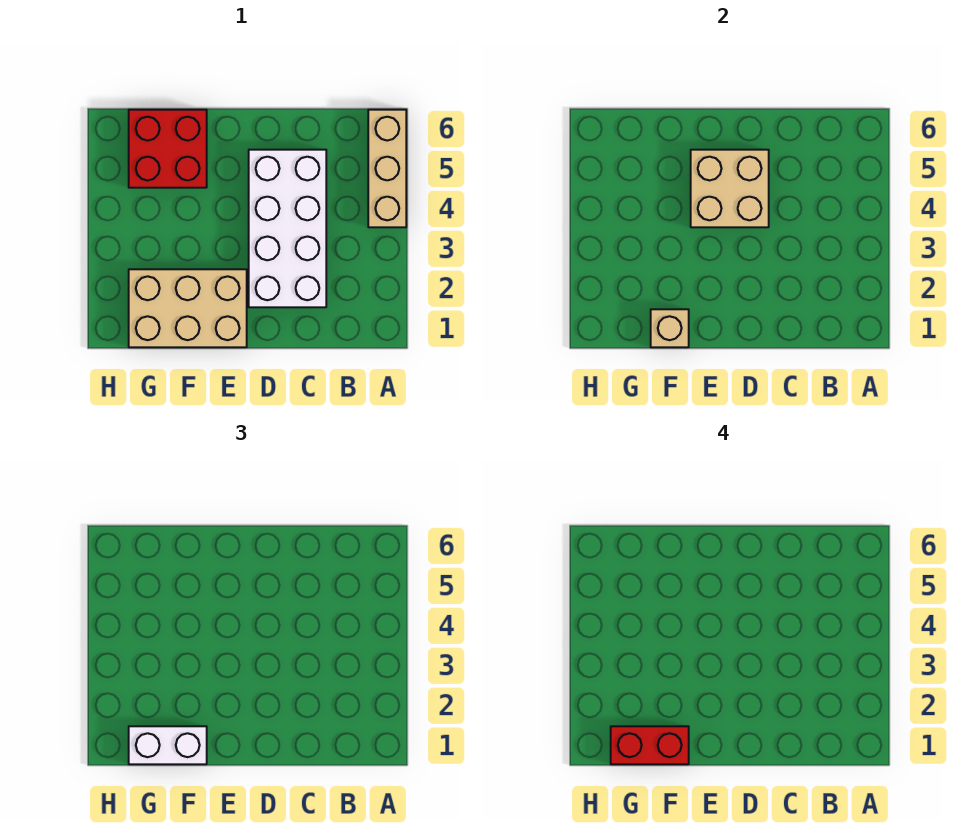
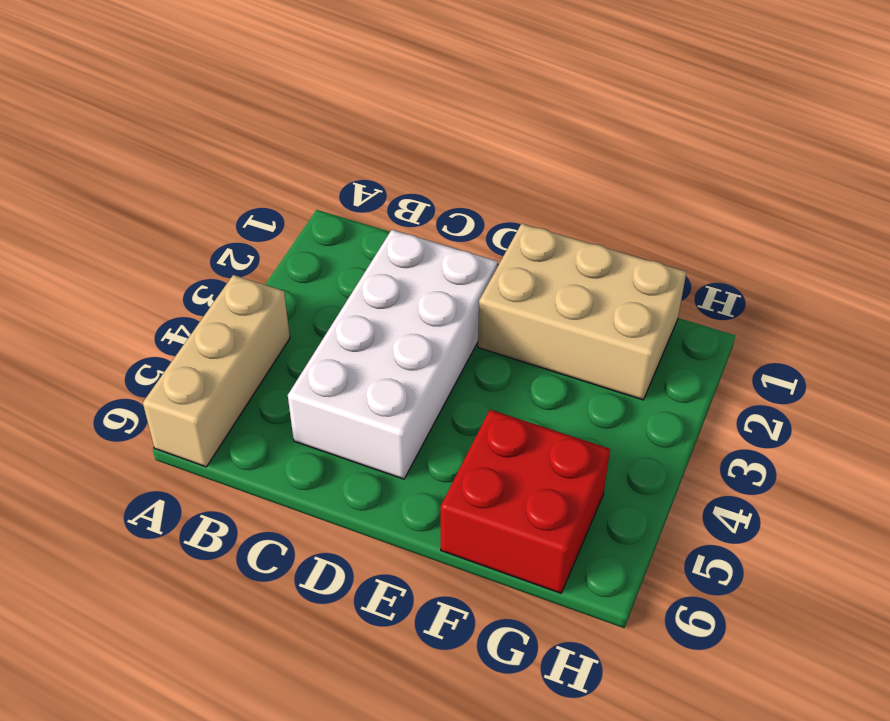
none -> tan 2x2 brick [691,150,769,227]
none -> tan 1x1 brick [651,309,689,347]

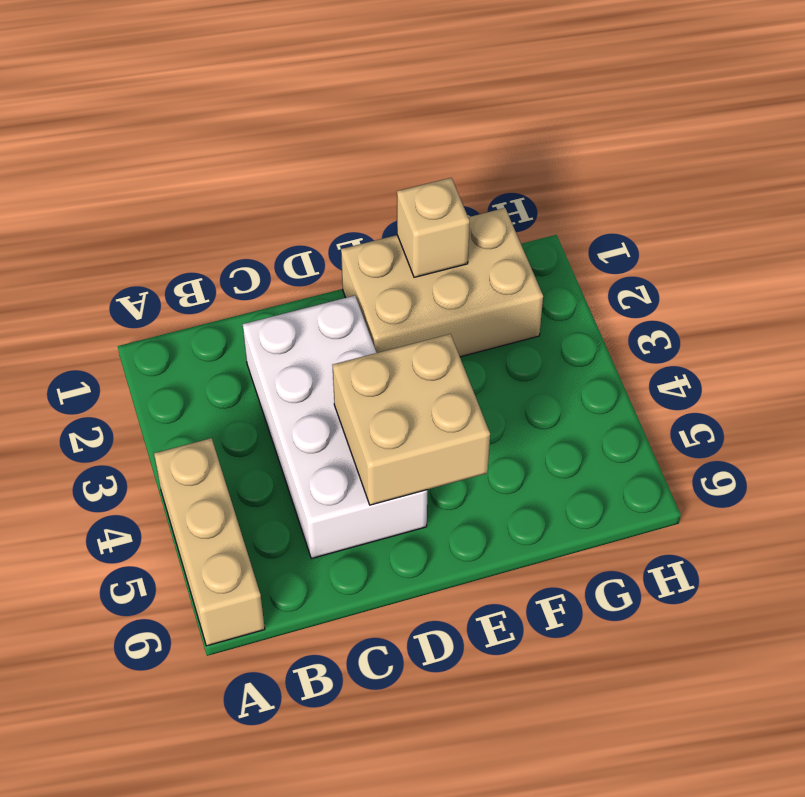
none -> red 2x2 brick [129,110,207,188]
none -> white 1x2 brick [129,726,207,764]

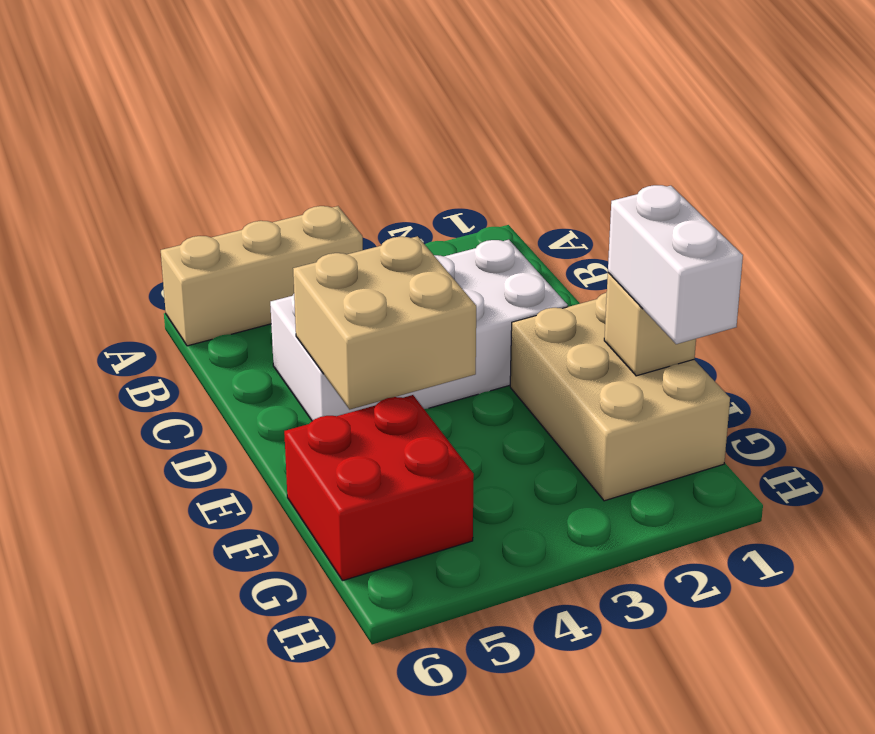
none -> red 1x2 brick [611,726,689,764]

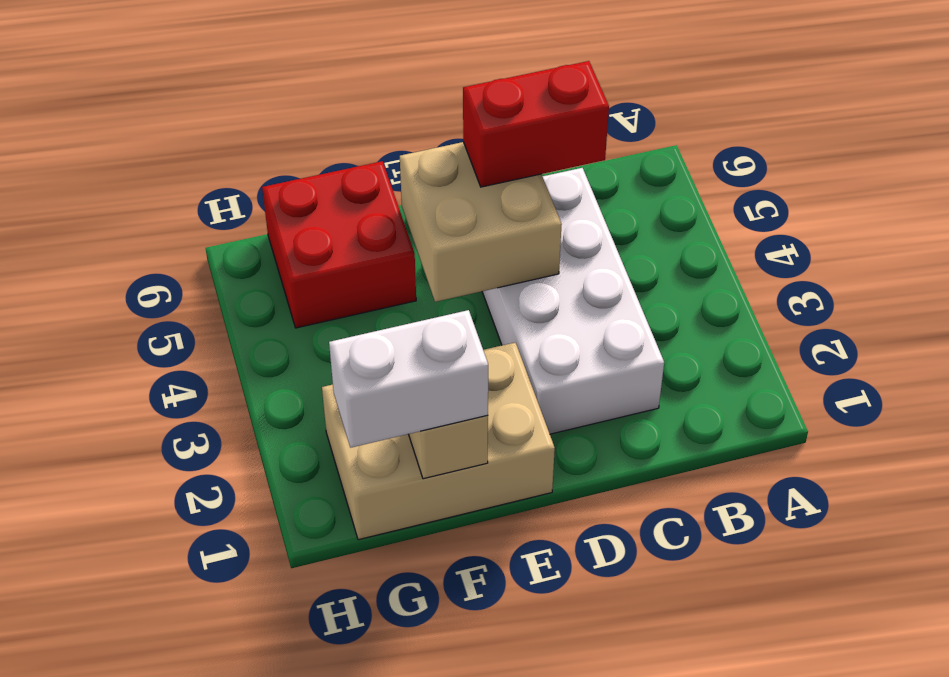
red 1x2 brick [463,61,609,187] -> red 1x2 brick moved to [611,726,689,764]
none -> tan 1x3 brick [368,110,406,227]

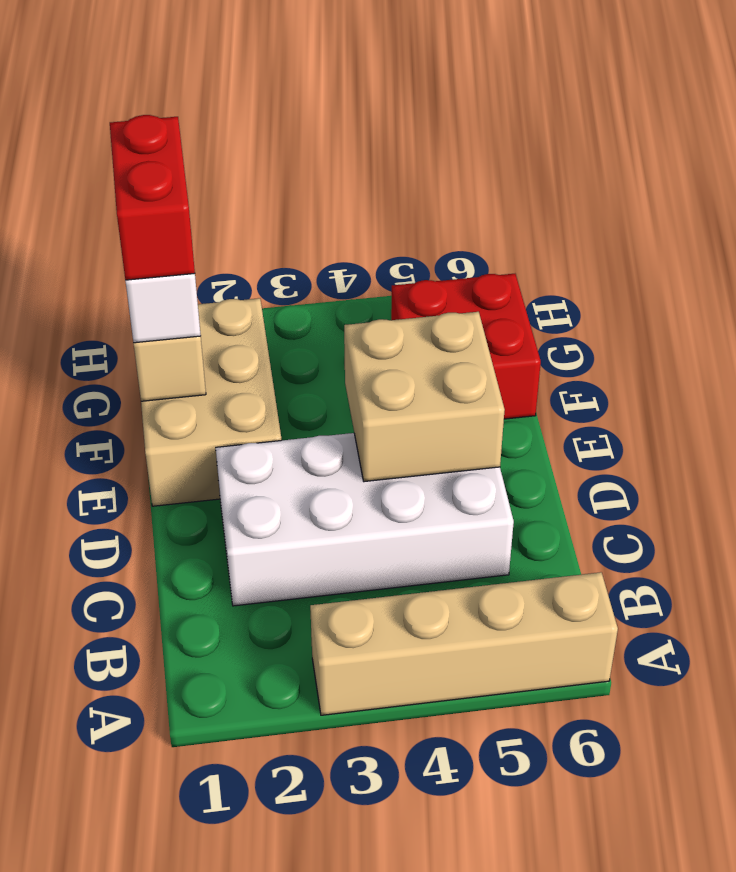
tan 1x4 brick [310,572,618,715] -> tan 1x3 brick [368,110,406,227]

